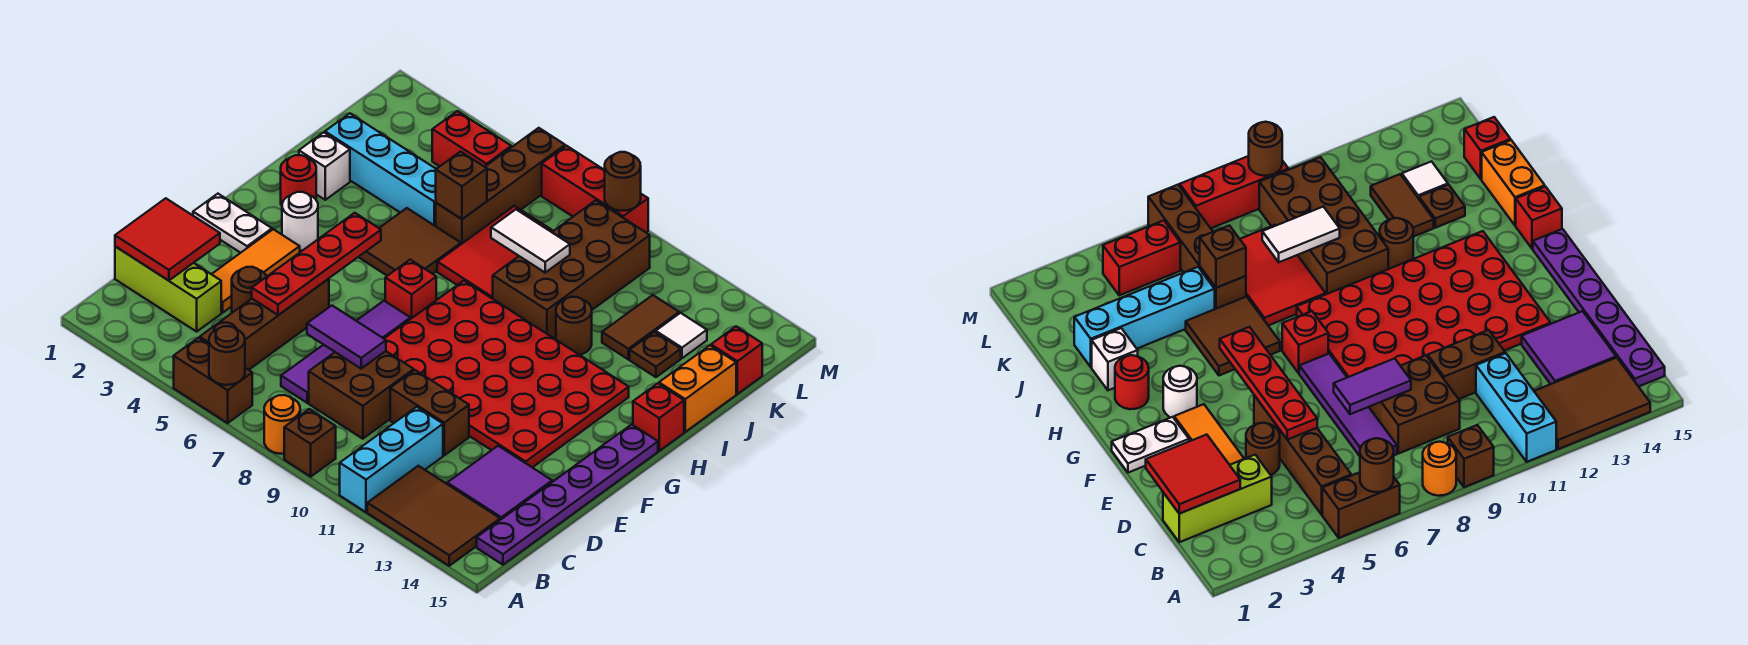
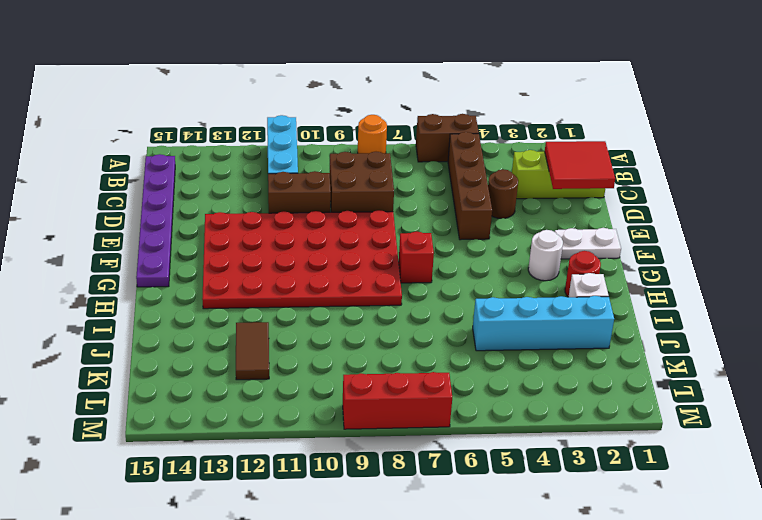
none -> brown 1x1 brick [284,409,336,477]
none -> brown 2x3 tile [367,466,500,566]
none -> purple 1x4 tile [281,301,410,403]
none -> purple 2x2 tile [447,446,552,520]

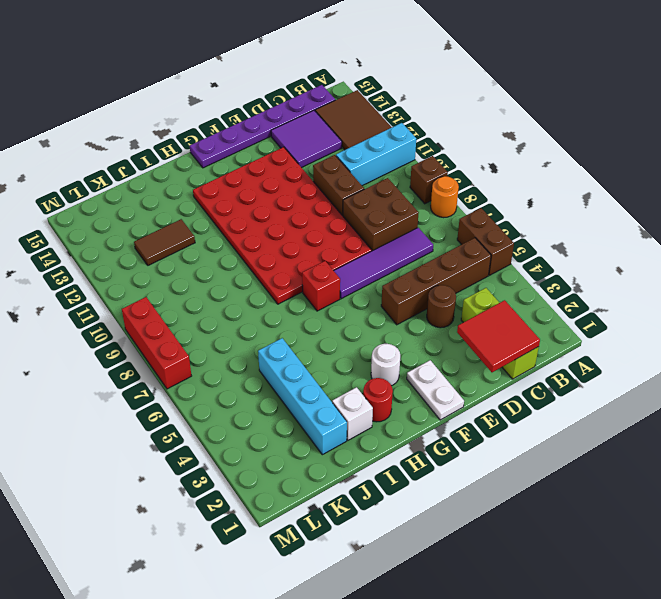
none -> orange 1x3 tile [212,229,300,313]
none -> brown 2x2 tile [359,208,461,276]
none -> red 1x1 brick [633,383,684,451]
none -> red 2x3 tile [437,206,553,299]

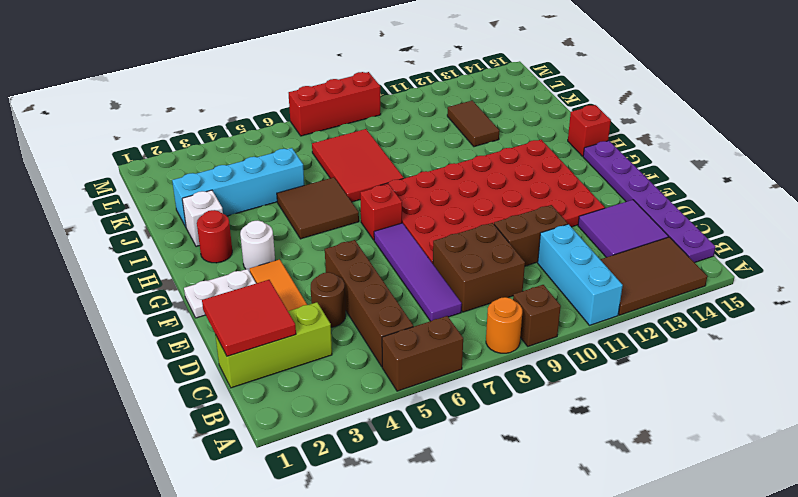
none -> brown 2x4 brick [493,200,650,338]
none -> brown 1x1 round brick [556,297,592,355]
none -> orange 1x2 brick [659,345,736,432]
none -> brown 1x4 brick [436,128,565,244]

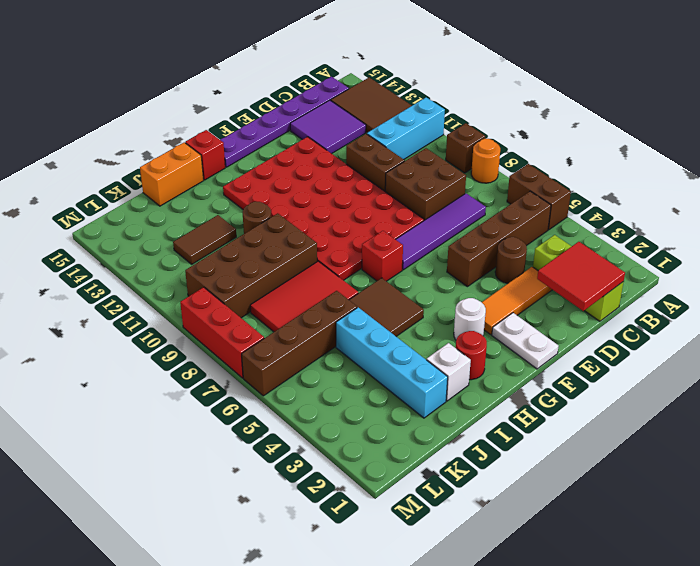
none -> brown 1x1 plate [630,332,681,377]
none -> white 1x1 tile [656,313,707,358]
none -> red 1x1 brick [711,327,762,394]
none -> red 1x2 brick [432,111,511,167]

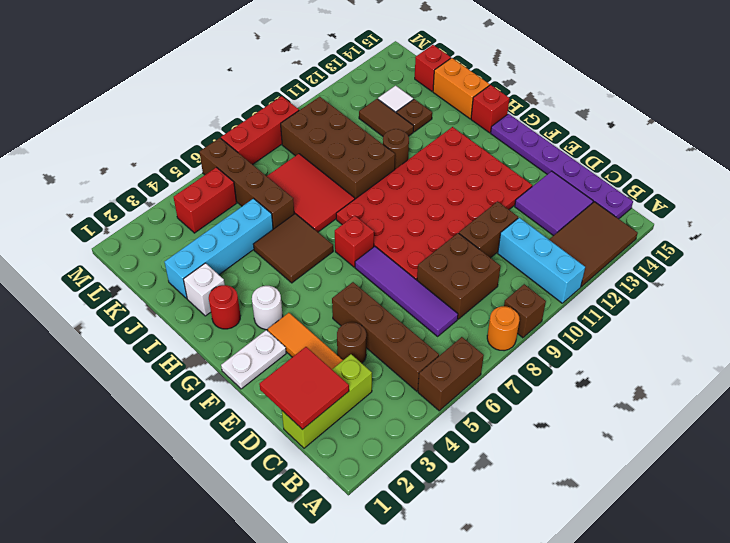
none -> brown 1x1 round brick [209,326,245,385]
none -> red 1x4 plate [252,213,381,315]
none -> purple 1x2 tile [307,306,386,369]
none -> brown 1x1 brick [436,152,487,219]

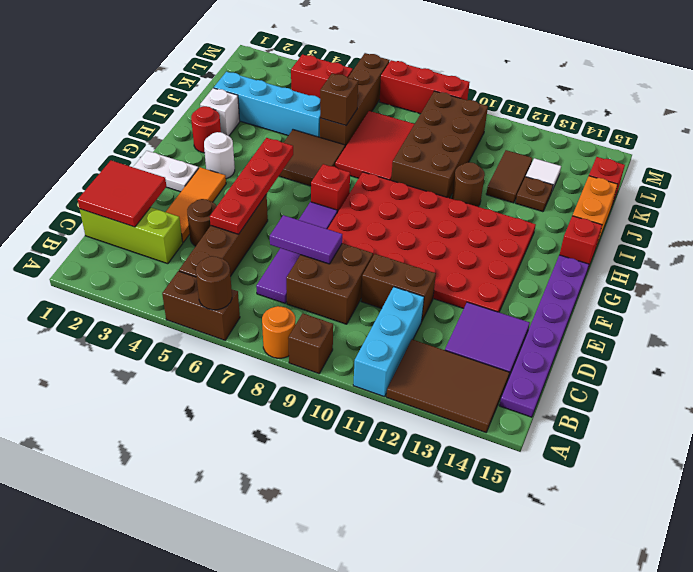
none -> white 1x2 tile [491,210,570,273]
none -> brown 1x1 round brick [605,152,641,211]

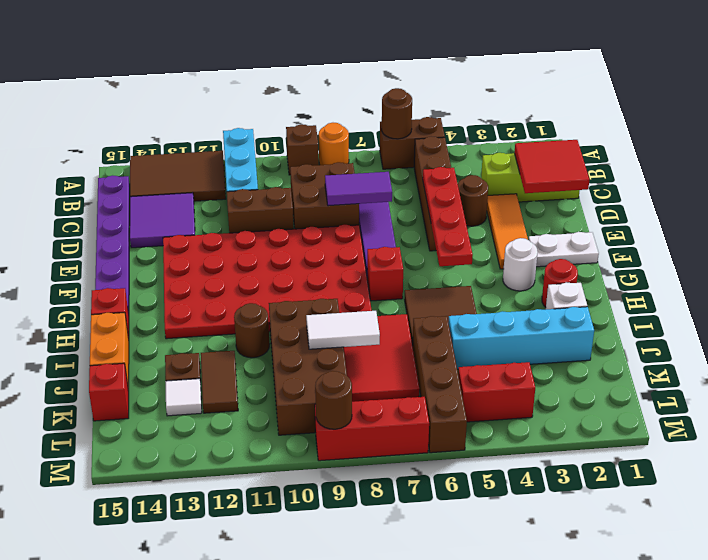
none -> brown 1x1 brick [436,152,487,219]

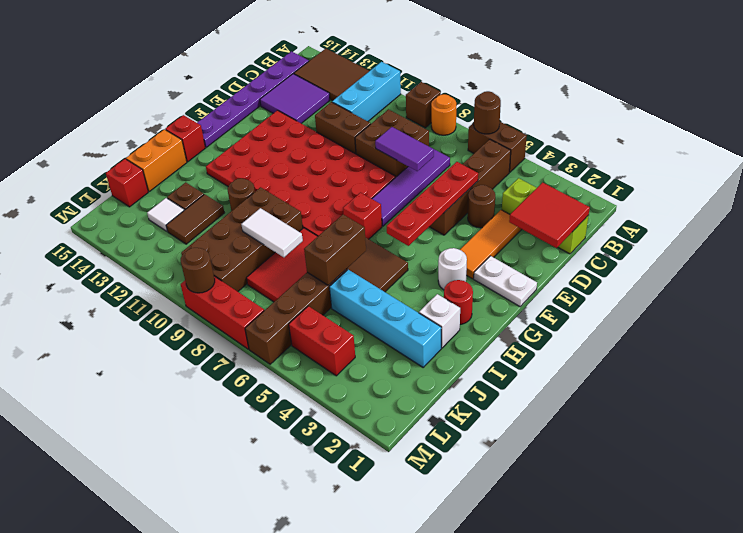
brown 1x2 brick [304,215,366,285] -> brown 1x1 brick [436,152,487,219]

